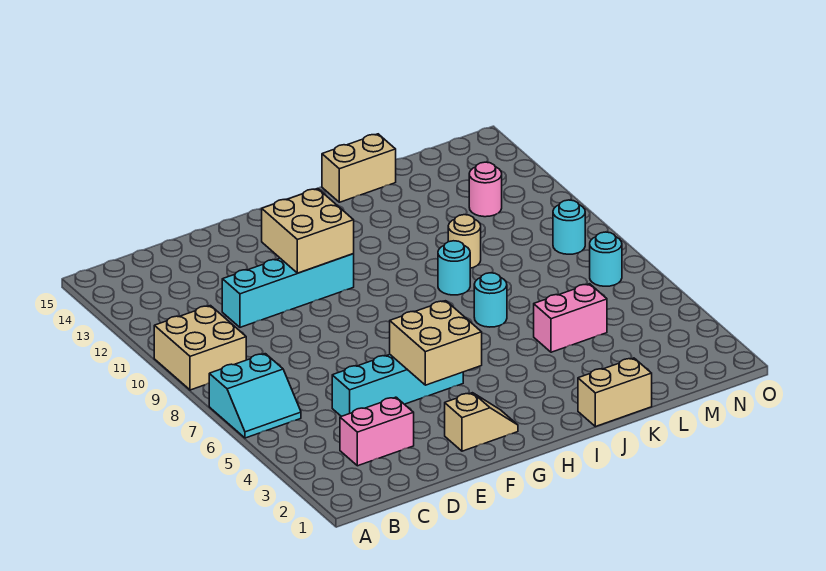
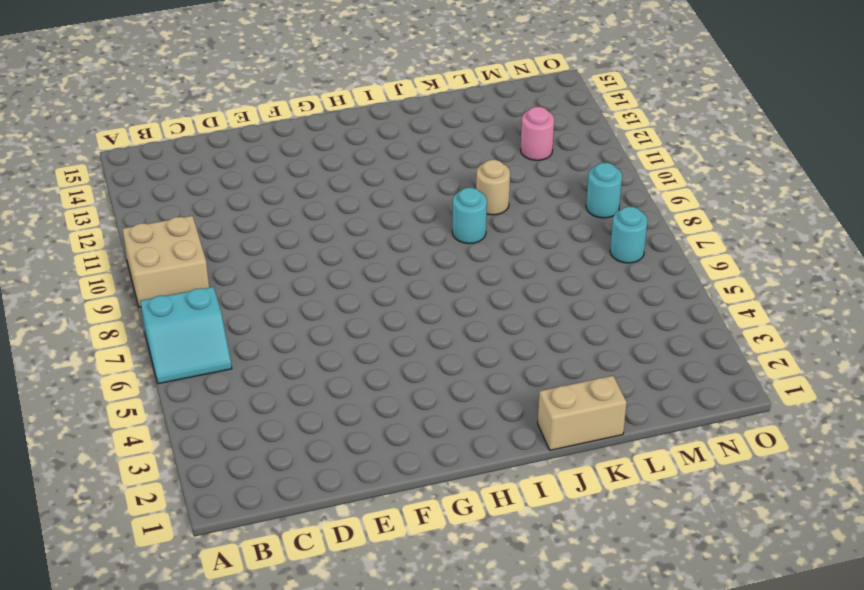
none -> pink 1x2 brick [340,397,414,466]
none -> cyan 1x4 brick [332,355,463,416]
none -> cyan 1x4 brick [222,254,354,327]

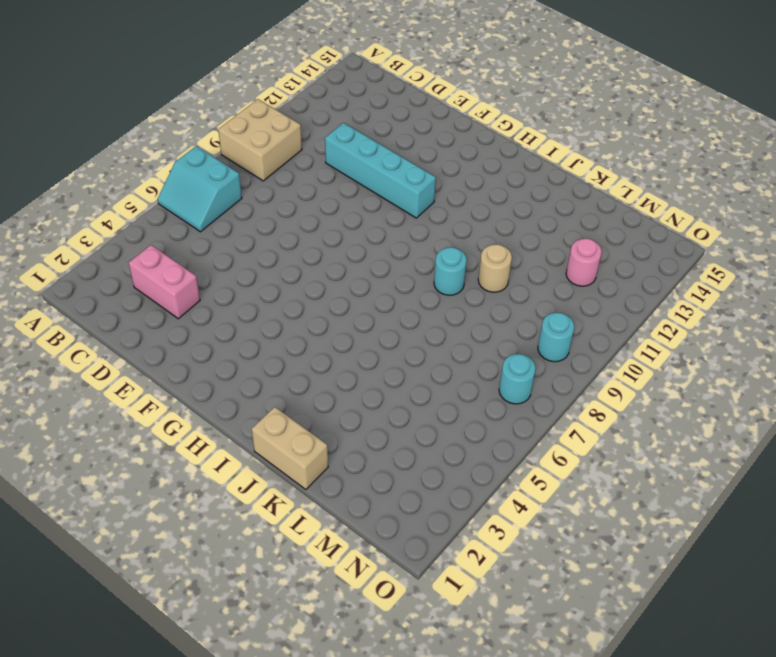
none -> cyan 1x4 brick [332,355,463,416]
none -> tan 1x2 slope [445,393,518,451]
none -> cyan 1x1 round brick [474,273,507,327]

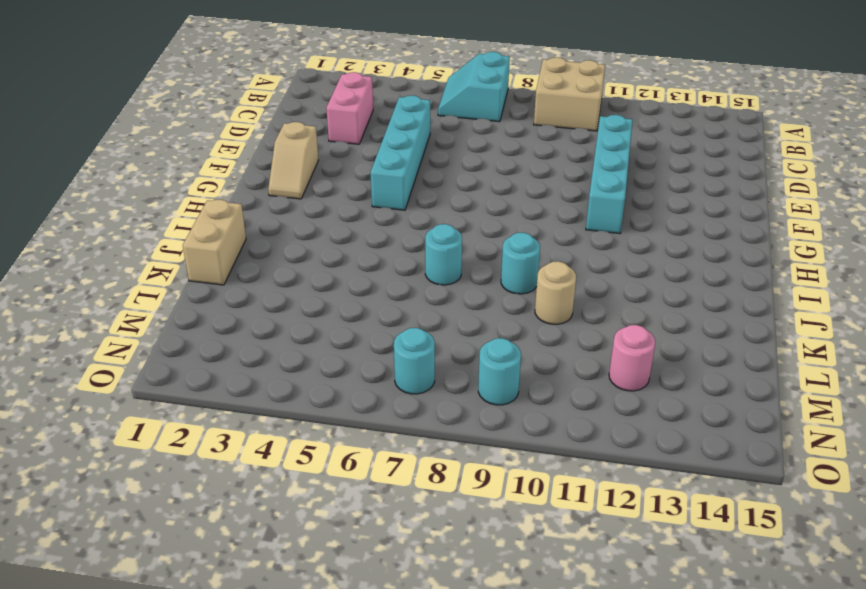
none -> tan 1x2 brick [322,134,396,202]
none -> pink 1x2 brick [534,284,607,352]
none -> tan 2x2 brick [390,301,482,385]

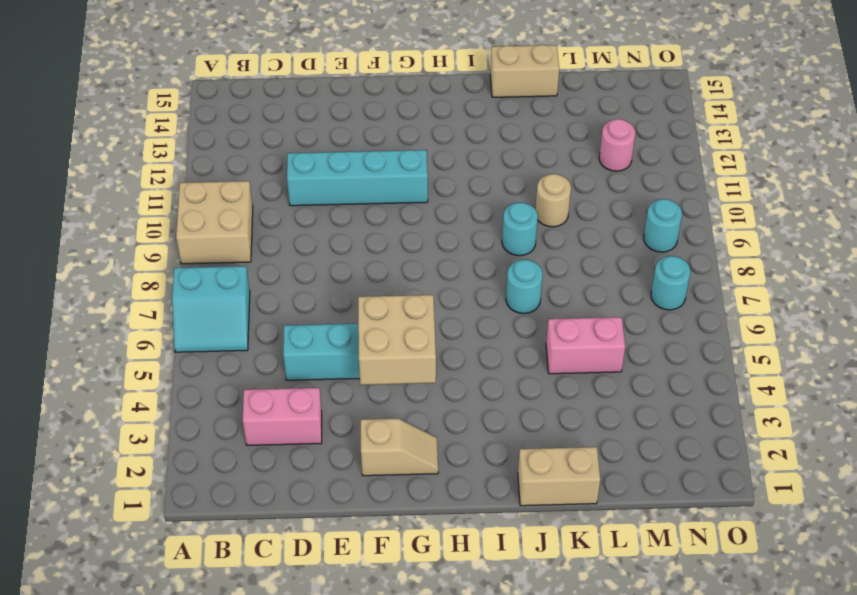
none -> tan 2x2 brick [262,189,354,273]

